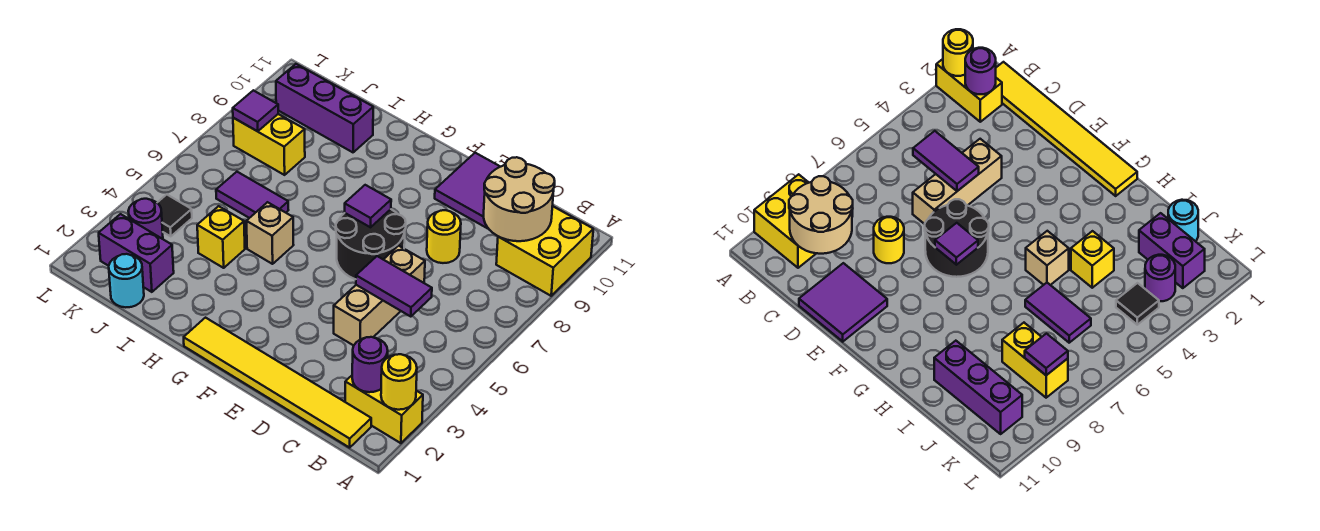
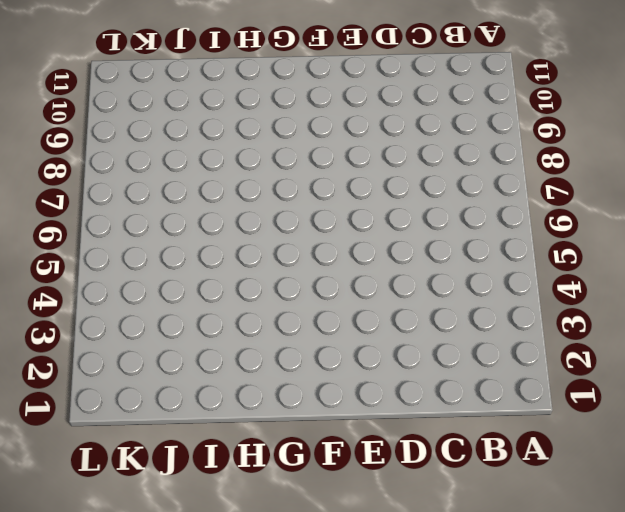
none -> yellow 1x2 brick [345,376,423,443]
none -> yellow 2x2 brick [496,206,593,296]
none -> yellow 1x6 tile [184,318,371,448]

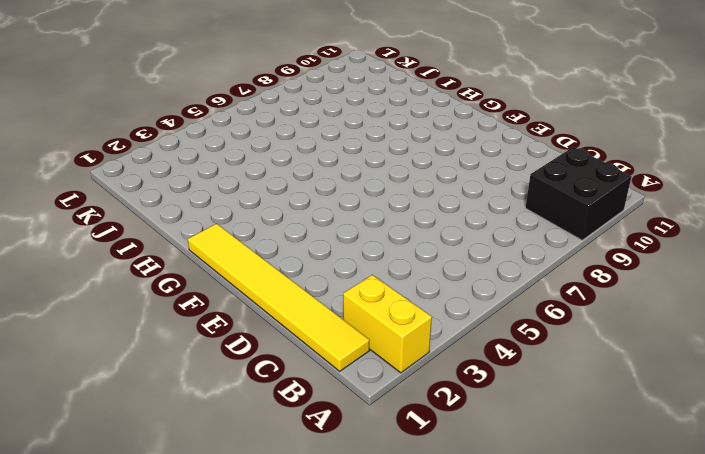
black 2x2 brick [526,147,632,240] -> yellow 2x2 brick [496,206,593,296]
none -> tan 1x3 brick [334,246,425,346]
none -> yellow 1x1 round brick [427,210,461,263]
none -> purple 2x2 tile [435,153,500,229]

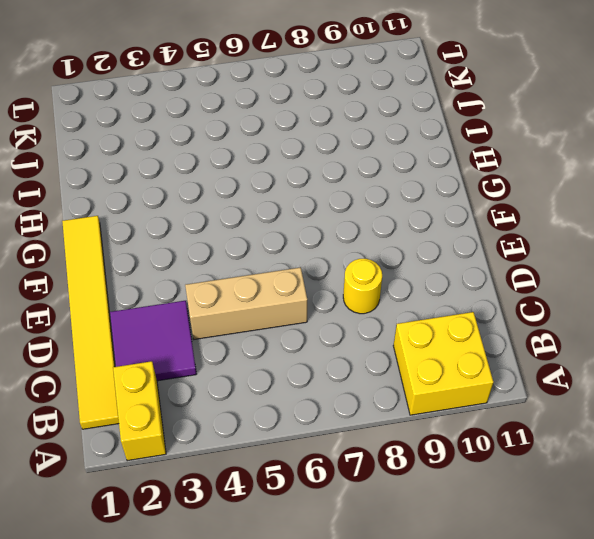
purple 2x2 tile [110,301,196,381] -> purple 2x2 tile moved to [435,153,500,229]
none -> black 2x2 round brick [336,209,406,279]
none -> tan 1x1 brick [246,202,293,264]
none -> yellow 1x1 brick [197,206,245,268]

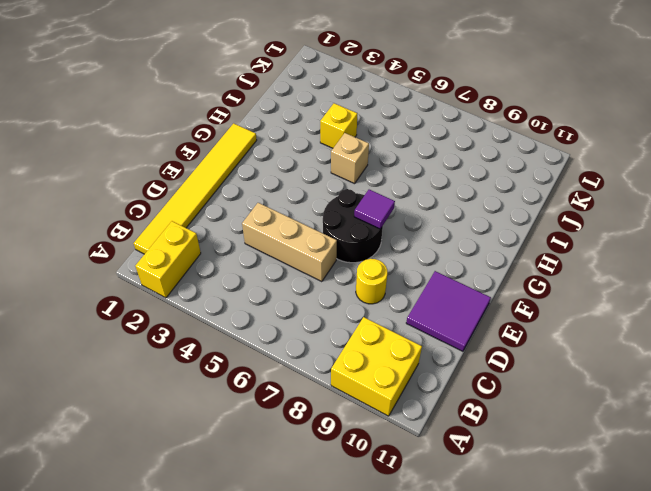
none -> purple 1x2 tile [216,172,288,218]
none -> purple 1x3 brick [276,64,373,152]
none -> cyan 1x1 round brick [109,254,144,307]

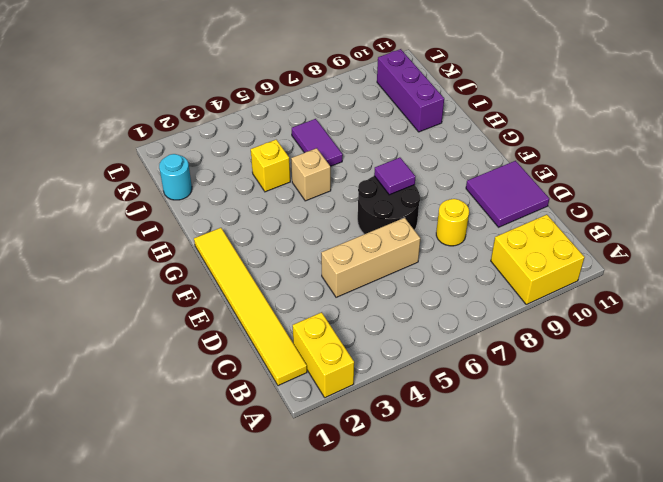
none -> purple 1x2 brick [99,214,174,292]
none -> yellow 1x2 brick [233,114,305,175]
none -> purple 1x1 round brick [128,199,163,239]

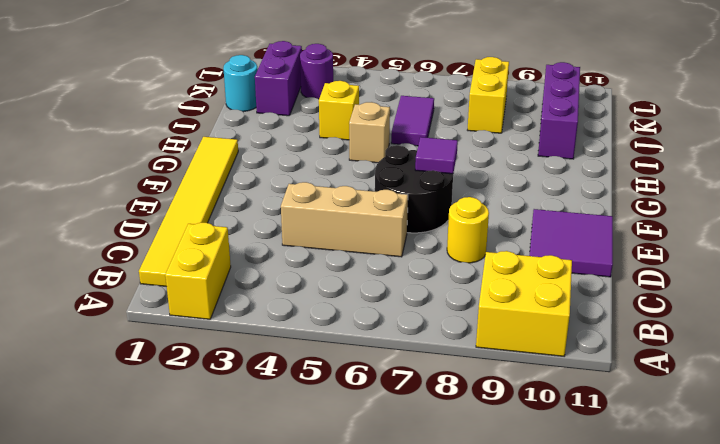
none -> black 1x1 tile [157,195,192,236]
none -> yellow 1x1 round brick [381,354,417,410]
none -> purple 1x1 round brick [352,337,388,392]

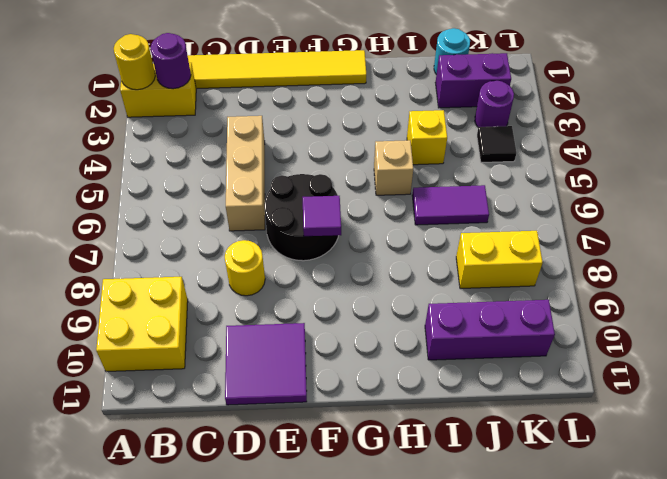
none -> tan 2x2 round brick [484,157,555,241]
none -> purple 1x2 tile [356,256,432,317]
none -> purple 1x1 tile [233,90,278,131]

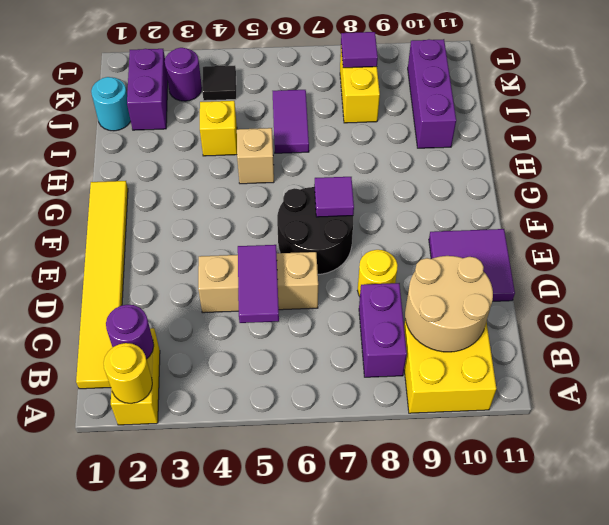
purple 1x2 brick [359,283,407,377] -> none

